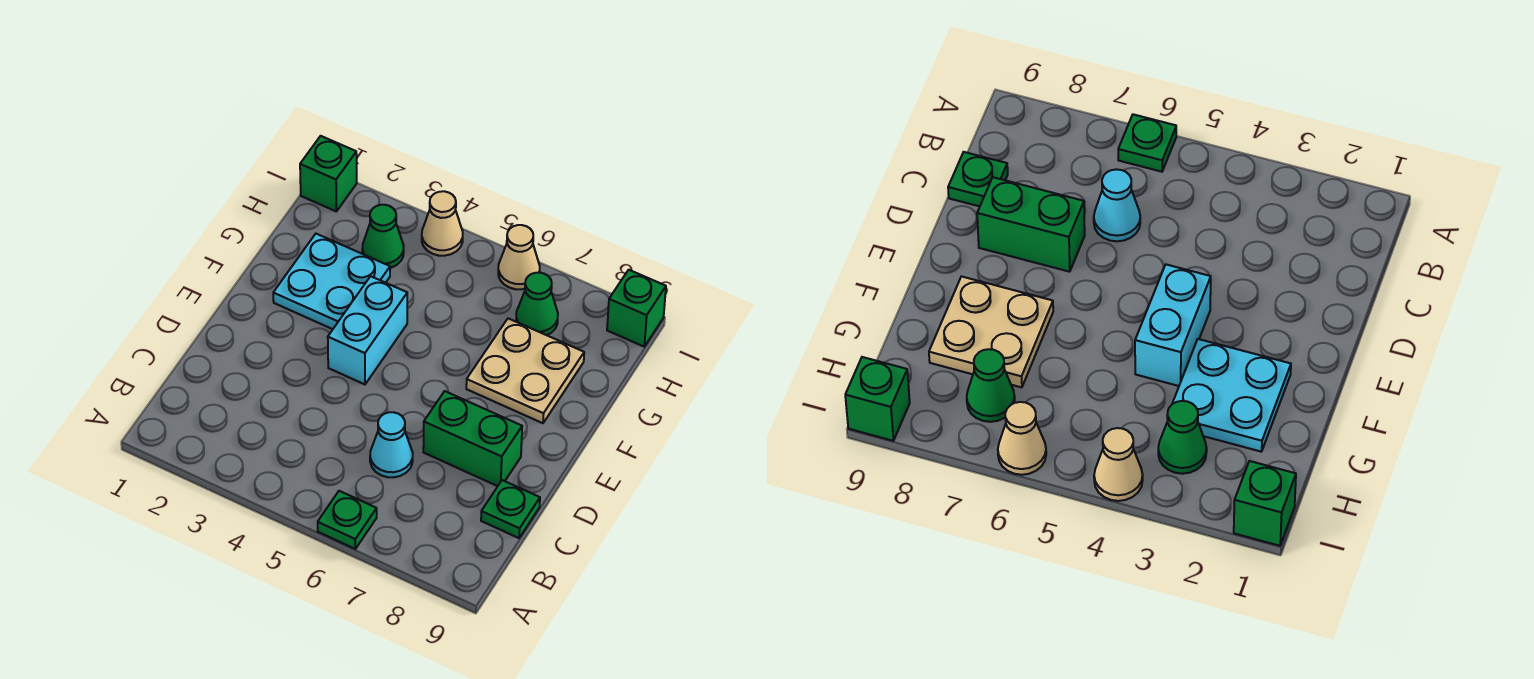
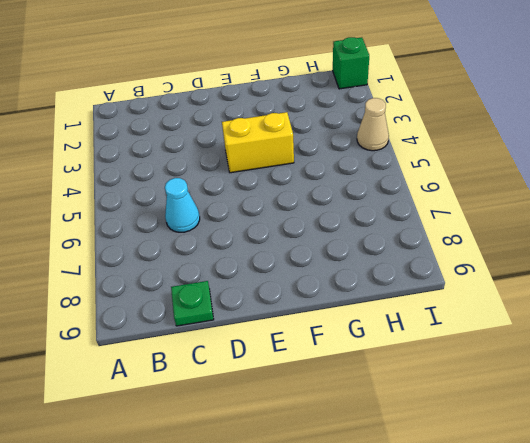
yellow 1x2 brick [222,112,294,173] -> cyan 1x2 brick [328,276,407,384]
none -> green 1x1 plate [318,491,377,549]
none -> green 1x2 brick [423,391,522,486]
none -> cyan 2x2 plate [273,234,390,329]

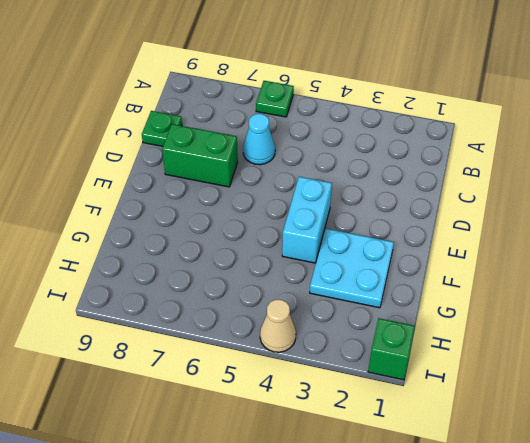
none -> tan 2x2 plate [466,318,584,423]
none -> green 1x1 cone [362,205,404,268]
none -> green 1x1 cone [516,273,558,335]

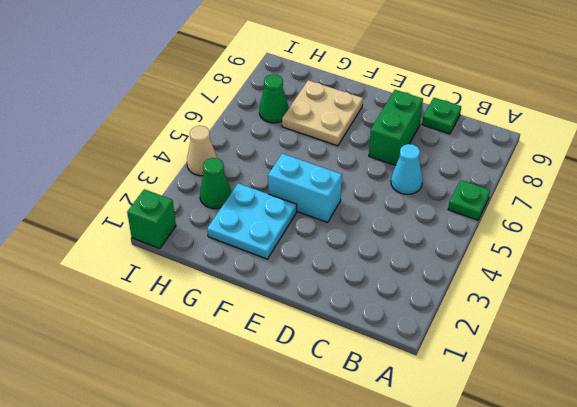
none -> tan 1x1 cone [498,225,540,289]
none -> green 1x1 brick [607,270,666,347]

